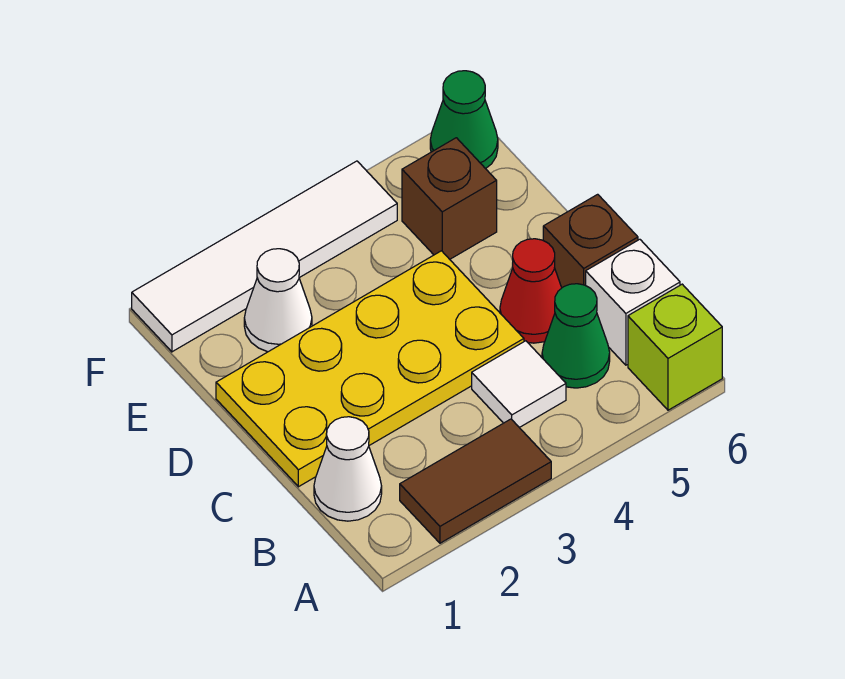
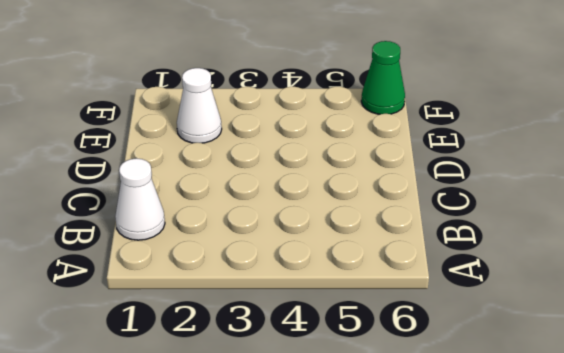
none -> brown 1x2 tile [400,419,551,543]
none -> lime 1x1 brick [628,284,722,410]
none -> white 1x1 tile [472,341,566,428]

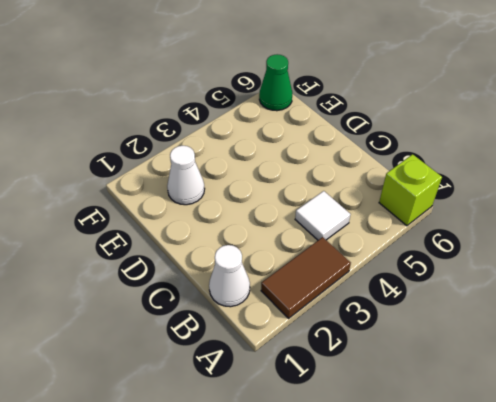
none -> green 1x1 cone [542,284,610,388]
none -> white 1x1 brick [586,239,680,365]
none -> yellow 2x4 plate [216,251,524,487]

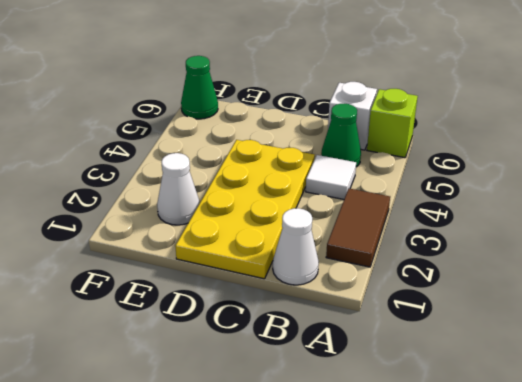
none -> red 1x1 cone [500,239,562,343]
none -> brown 1x1 brick [543,194,638,288]
none -> brown 1x1 brick [402,138,497,259]

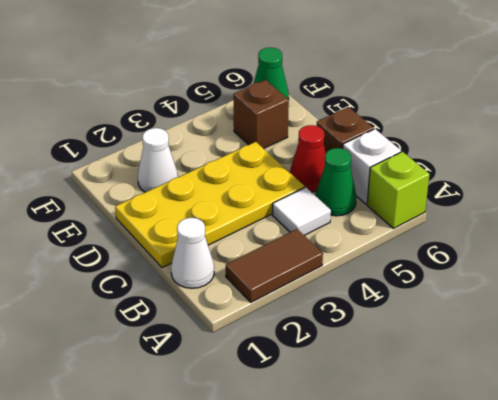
none -> white 1x4 tile [132,161,397,352]

